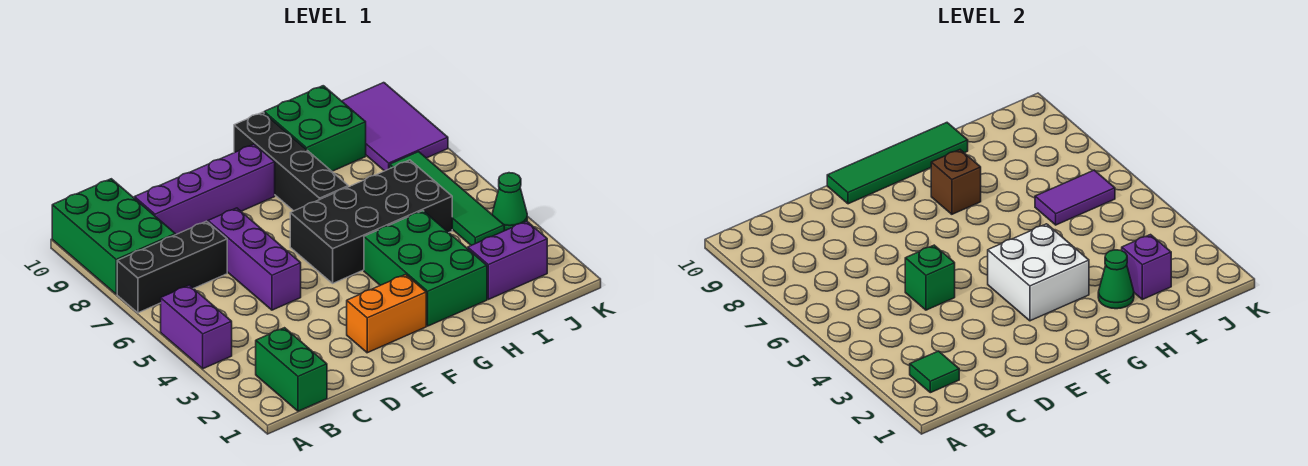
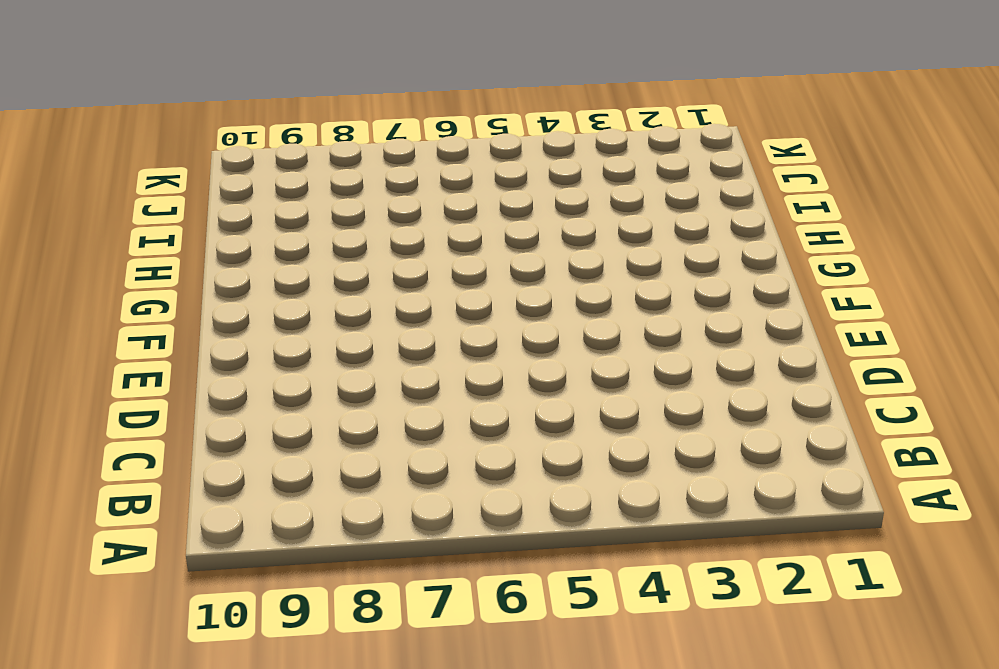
none -> purple 1x2 brick [161,285,232,369]
none -> black 1x3 brick [117,221,227,313]
none -> green 2x3 brick [52,179,175,294]

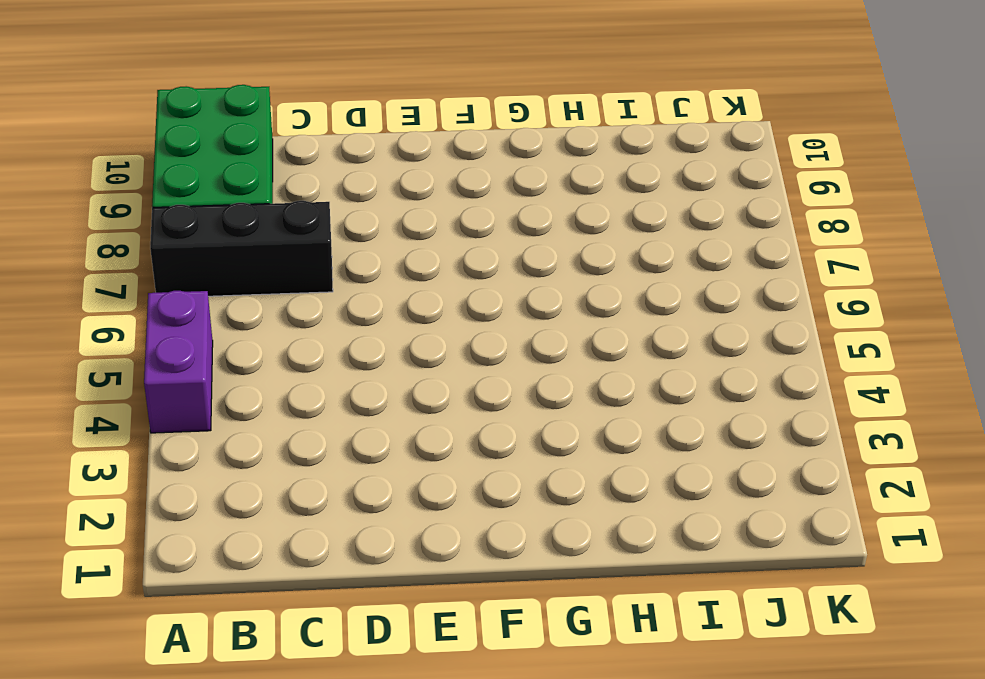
none -> green 1x2 brick [256,328,327,411]
none -> purple 1x4 brick [134,144,275,235]
none -> purple 1x3 brick [208,208,301,310]

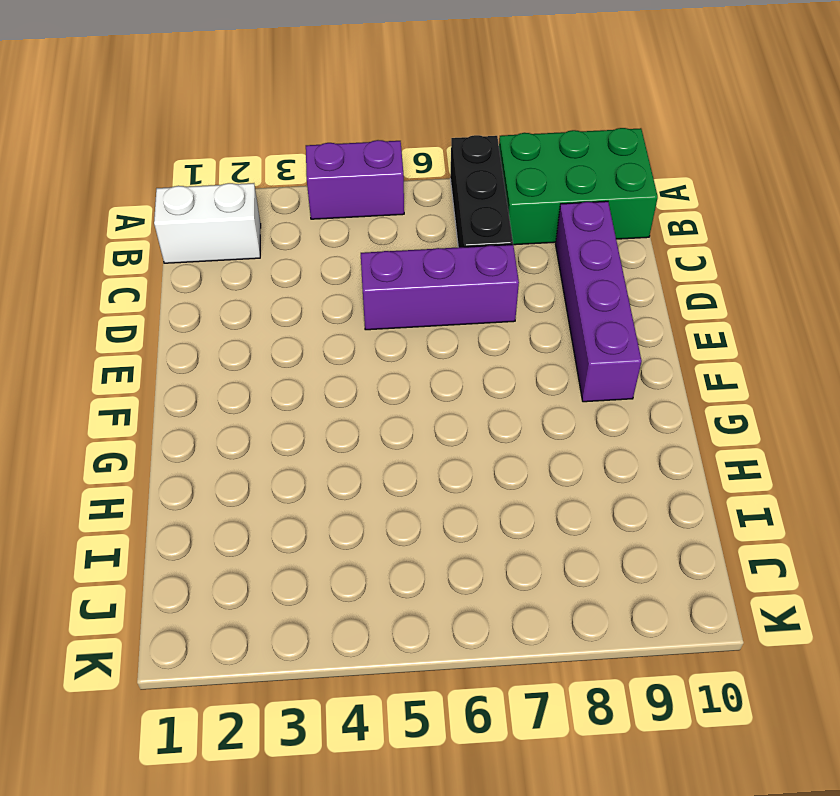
white 1x2 brick [154,183,261,263] -> green 1x2 brick [256,328,327,411]
none -> orange 1x2 brick [347,274,426,353]
none -> black 2x4 brick [290,160,452,283]
none -> green 2x3 brick [364,211,487,326]

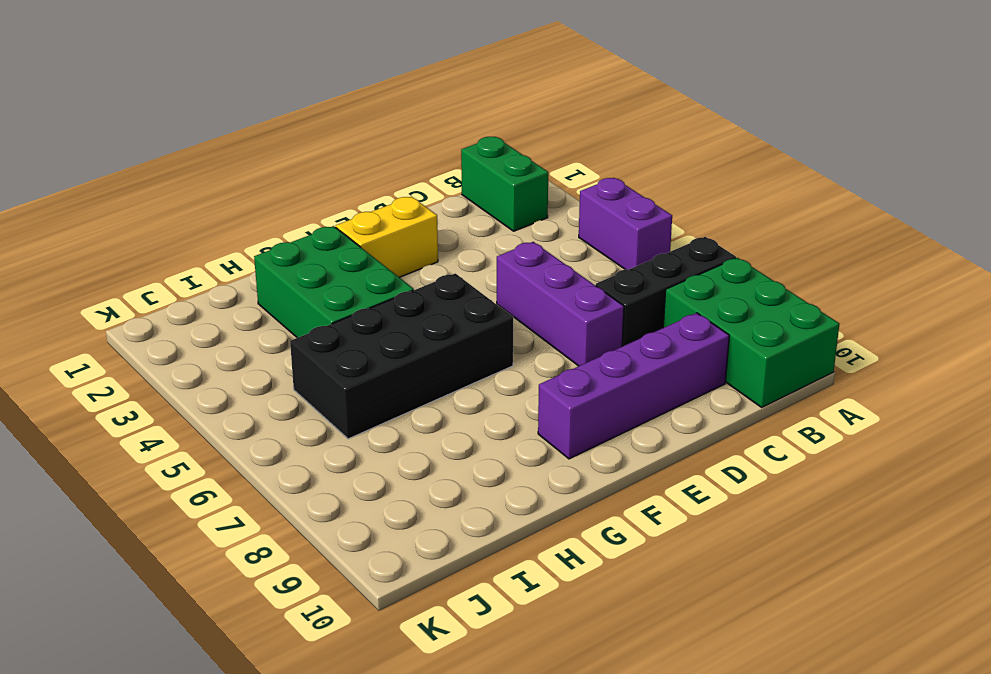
yellow 1x2 brick [336,197,438,277] -> orange 1x2 brick [347,274,426,353]
none -> black 1x4 brick [234,112,348,211]
none -> green 2x2 brick [264,86,366,171]
none -> purple 1x2 brick [468,221,547,299]

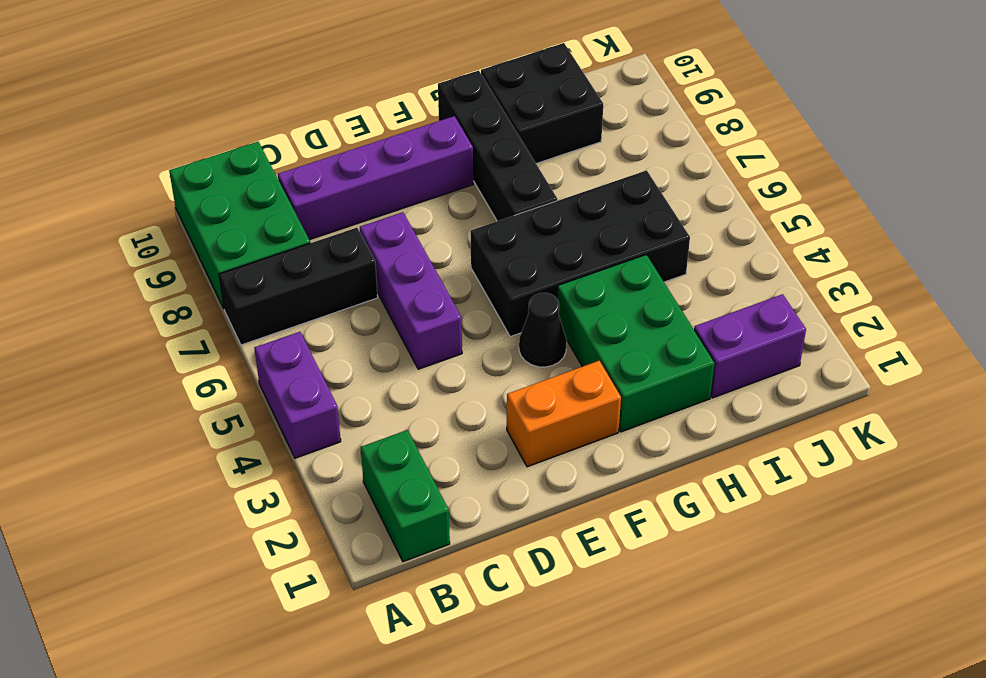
black 1x1 cone [519,293,567,367] -> none
black 2x2 brick [481,43,603,164] -> green 2x2 brick [264,86,366,171]
none -> green 1x4 tile [390,152,504,245]
none -> purple 2x3 tile [342,83,448,171]
none -> green 1x1 cone [492,173,527,231]

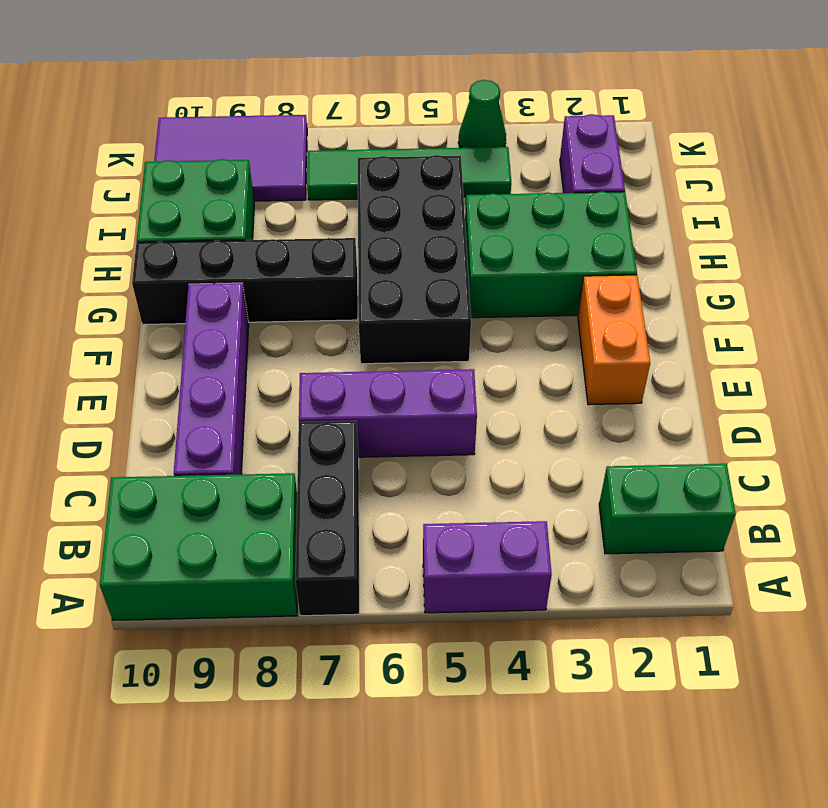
none -> green 1x1 tile [910,351,959,393]
none -> green 1x1 brick [905,245,955,310]
none -> green 1x4 tile [827,123,968,204]

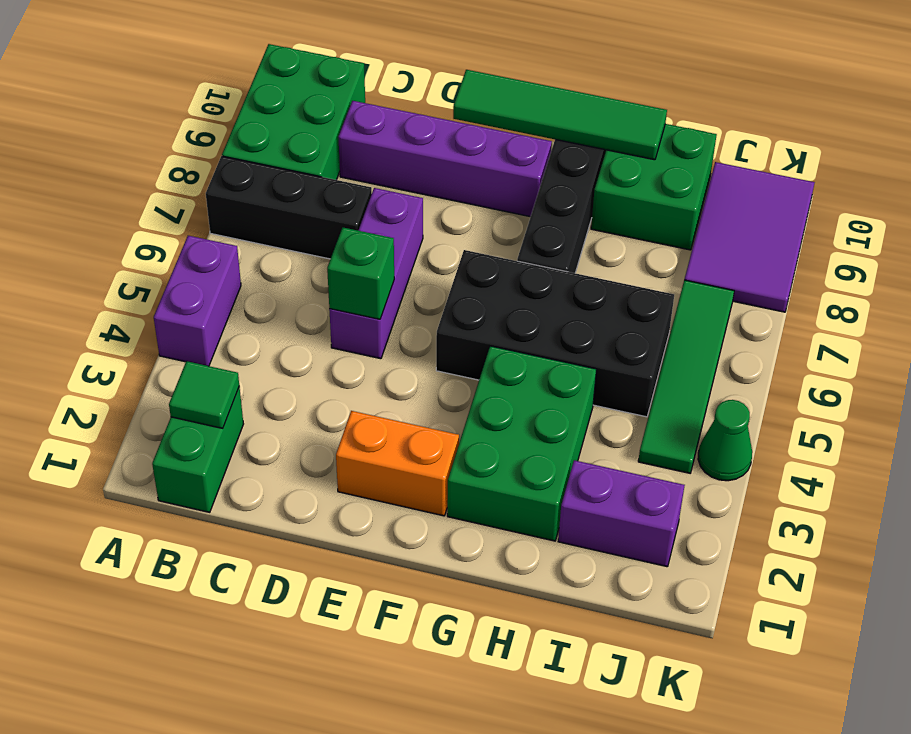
none -> white 2x2 brick [988,224,1089,321]
none -> brown 1x1 brick [931,150,981,214]
none -> green 1x1 cone [1098,250,1134,309]

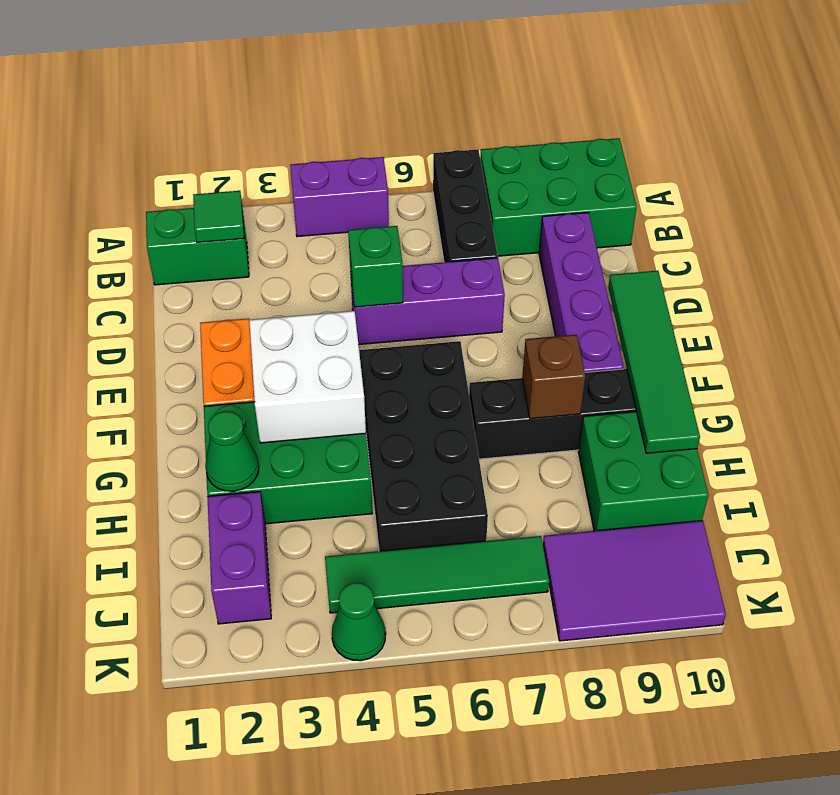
none -> purple 1x1 brick [1122,235,1171,299]
none -> purple 1x2 tile [1035,170,1115,225]

